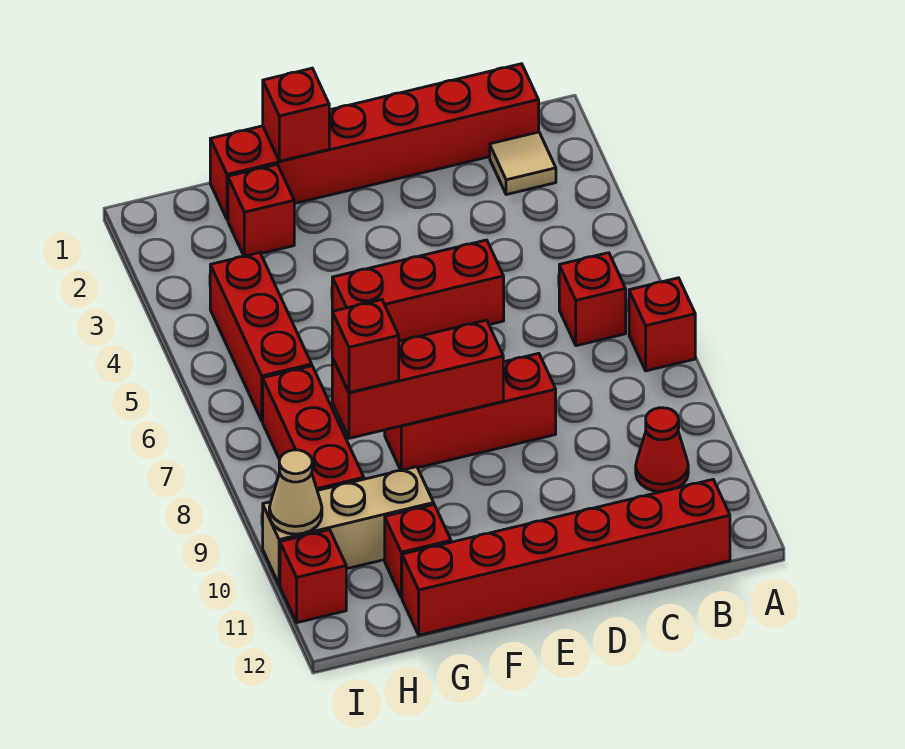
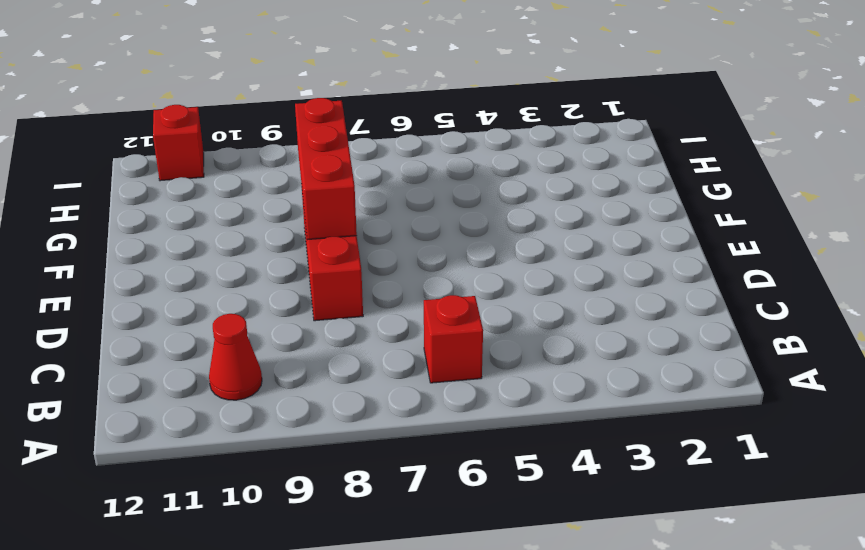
none -> red 1x1 brick [629,278,695,371]
none -> red 1x6 brick [210,64,539,220]
none -> tan 1x1 tile [490,132,556,195]

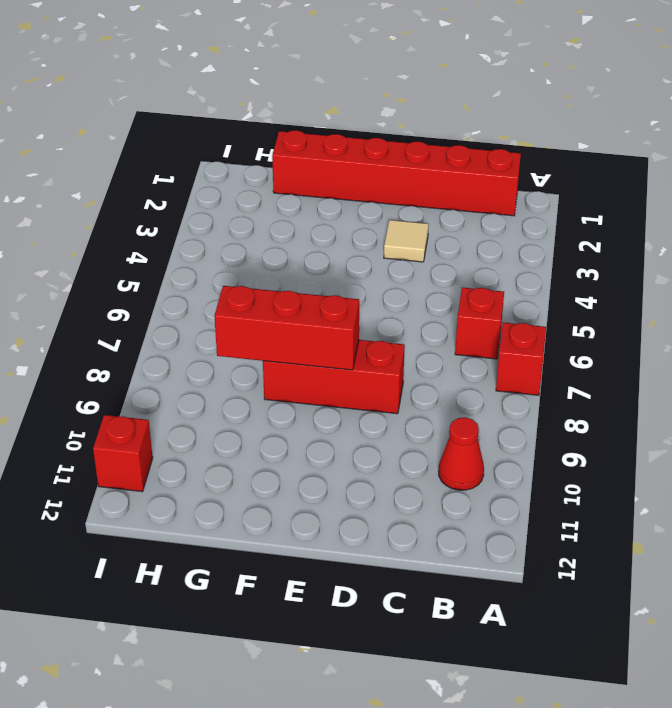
tan 1x1 tile [384,220,429,262] -> tan 1x1 tile moved to [490,132,556,195]
none -> red 1x6 brick [402,480,730,635]
none -> red 1x3 brick [332,240,504,341]
none -> red 1x1 brick [228,164,294,256]

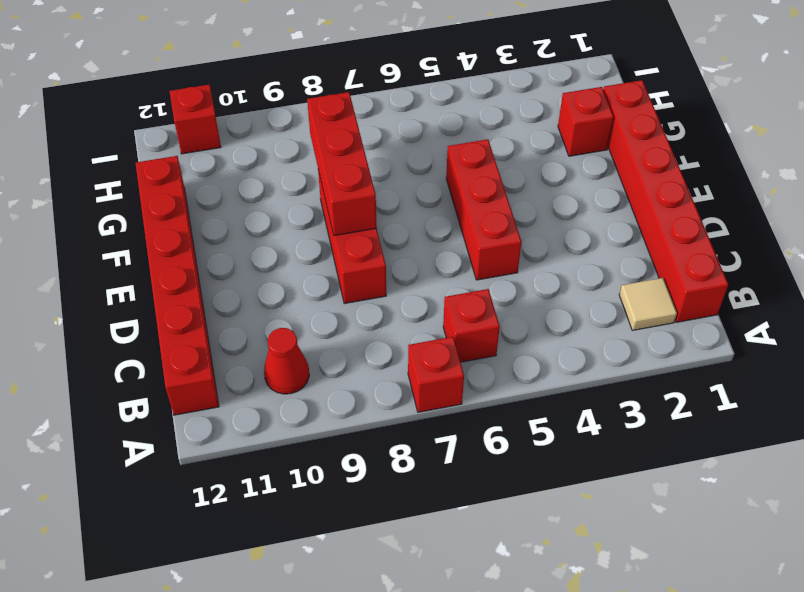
none -> tan 1x3 brick [263,467,434,585]
none -> red 1x1 brick [385,505,451,597]
none -> red 1x3 brick [210,253,312,421]

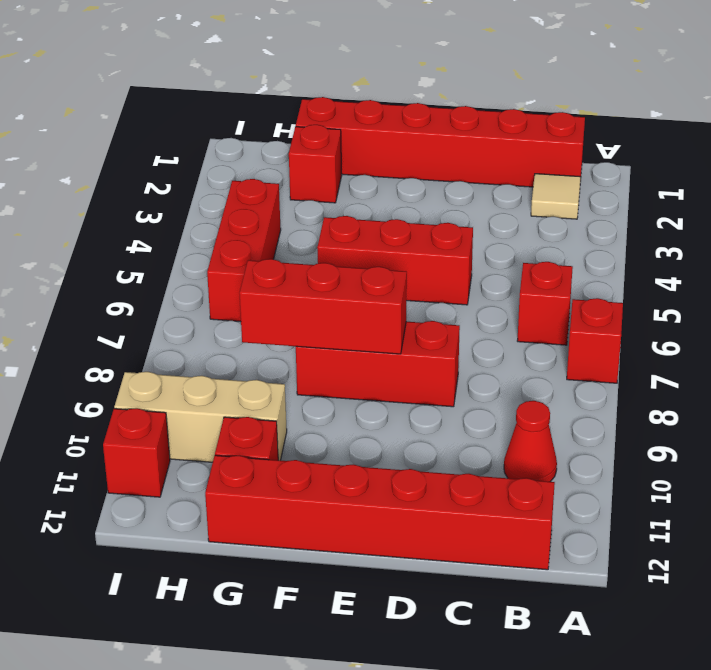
none -> red 1x3 brick [263,366,364,490]
none -> red 1x1 brick [263,68,329,161]
none -> tan 1x1 cone [269,450,322,534]

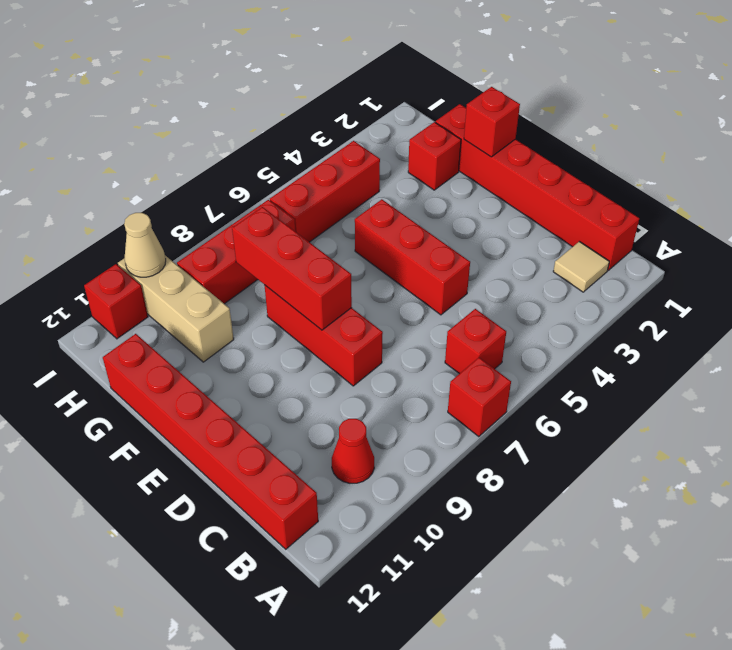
none -> red 1x1 brick [385,505,451,597]
none -> red 1x1 brick [332,300,399,393]

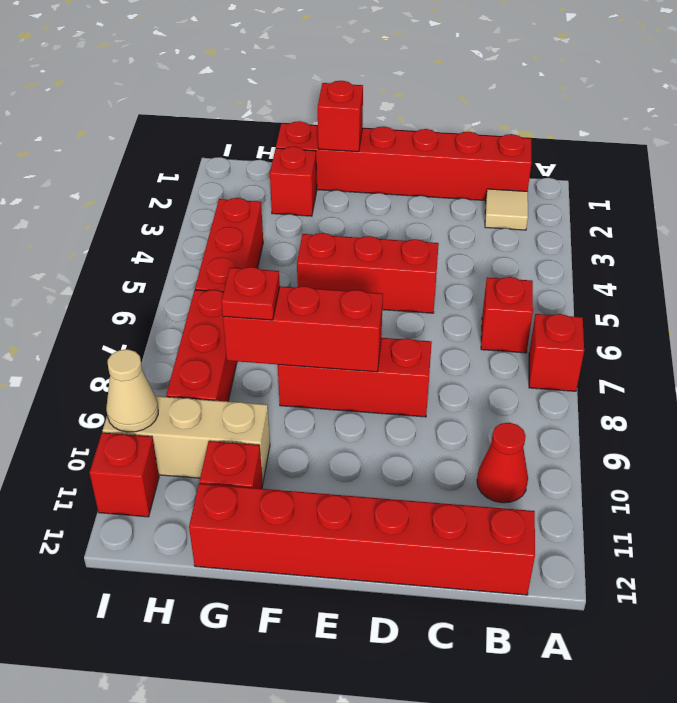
red 1x1 plate [221,267,280,320] -> red 1x1 brick [332,300,399,393]

